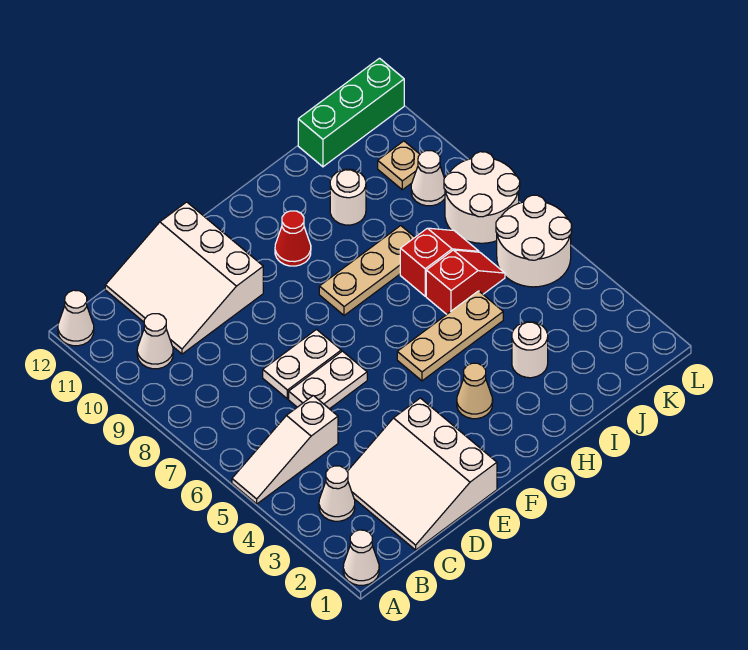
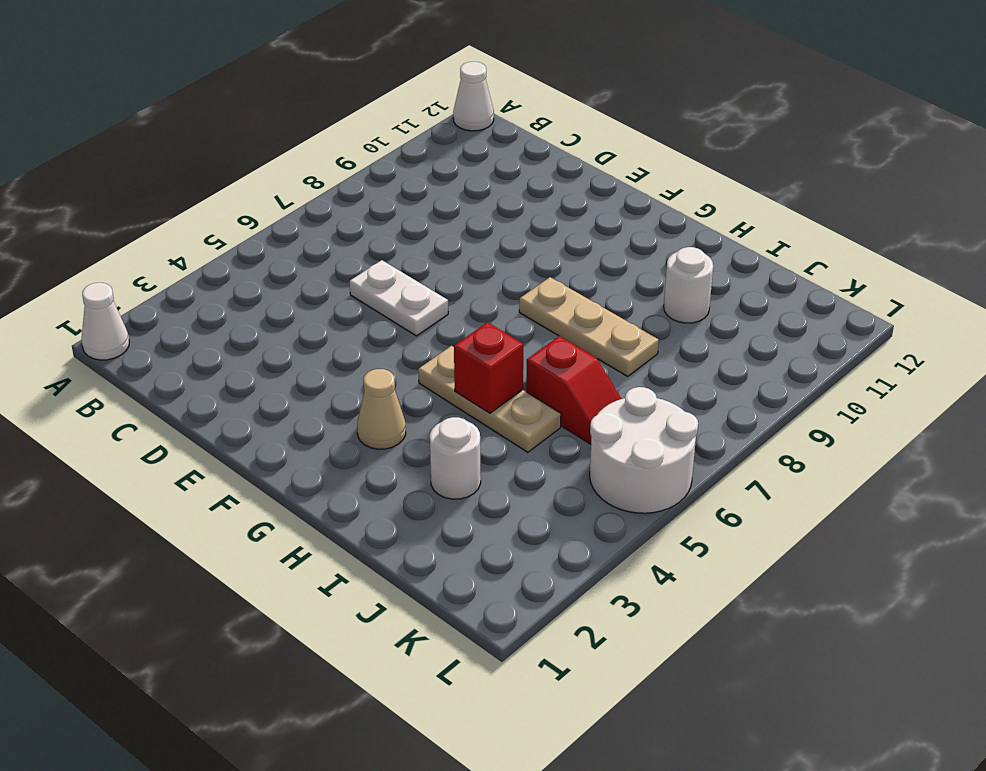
red 1x1 brick [454,322,524,413] -> none
none -> white 1x3 slope [232,396,338,504]
none -> white 1x1 cone [319,466,355,521]
none -> white 1x1 cone [137,314,173,369]

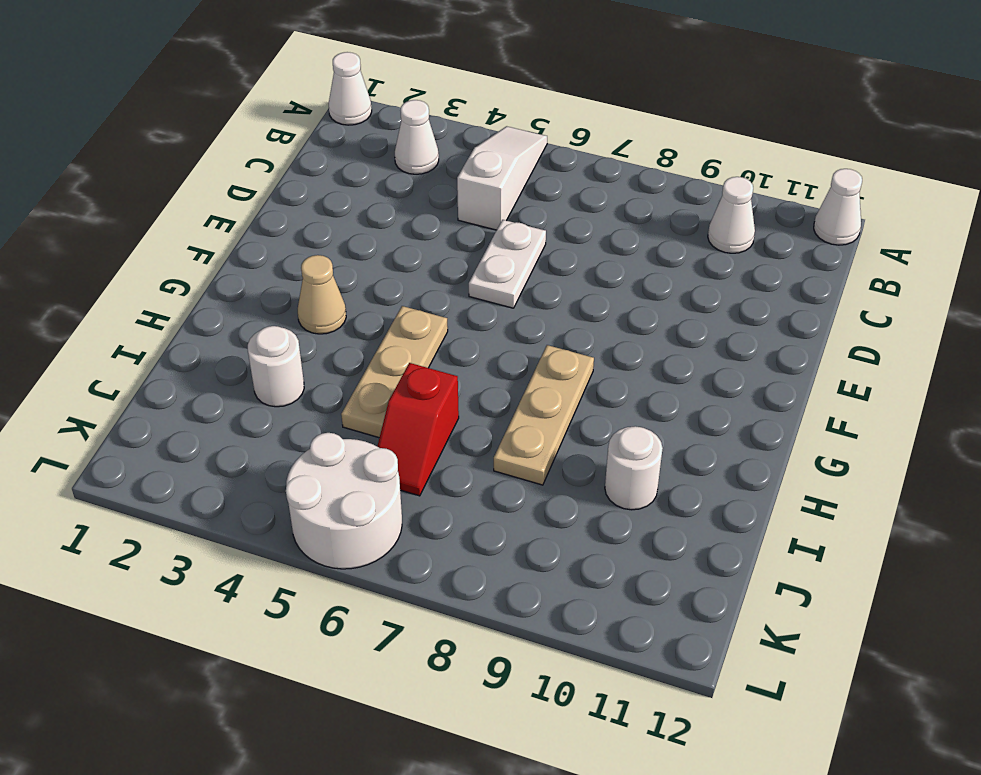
none -> white 3x3 slope [347,398,497,550]
none -> white 3x3 slope [105,202,263,354]
none -> white 1x2 plate [263,330,341,399]

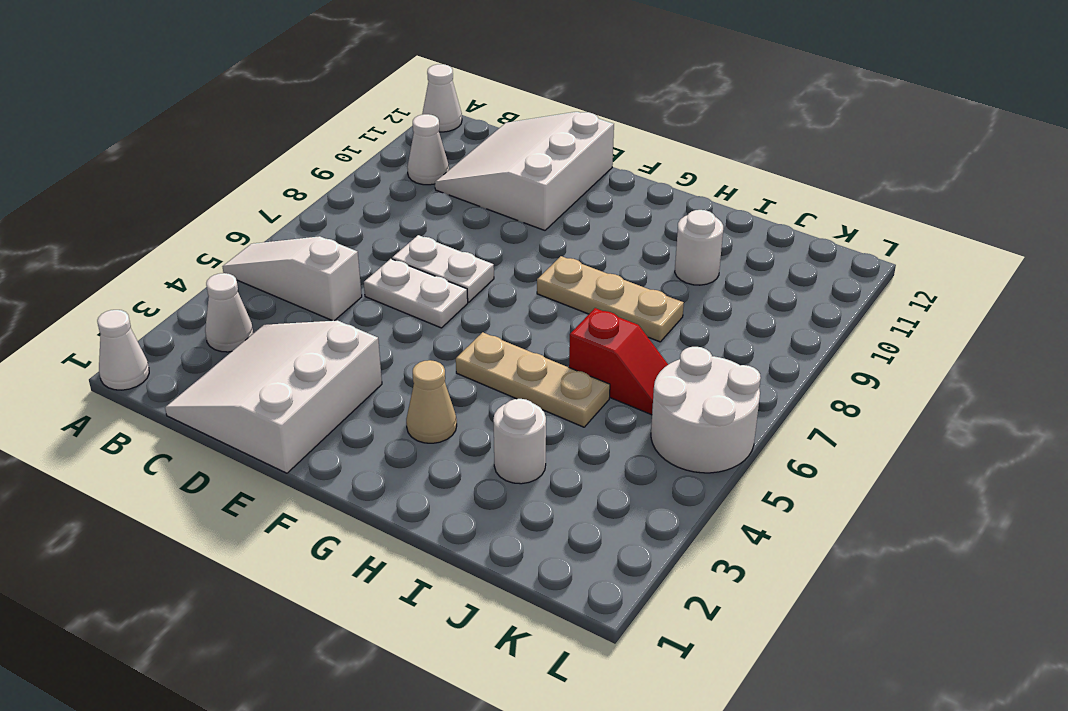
none -> red 1x1 cone [275,211,311,266]
none -> red 1x2 slope [400,228,479,296]
none -> green 1x3 brick [298,58,404,167]

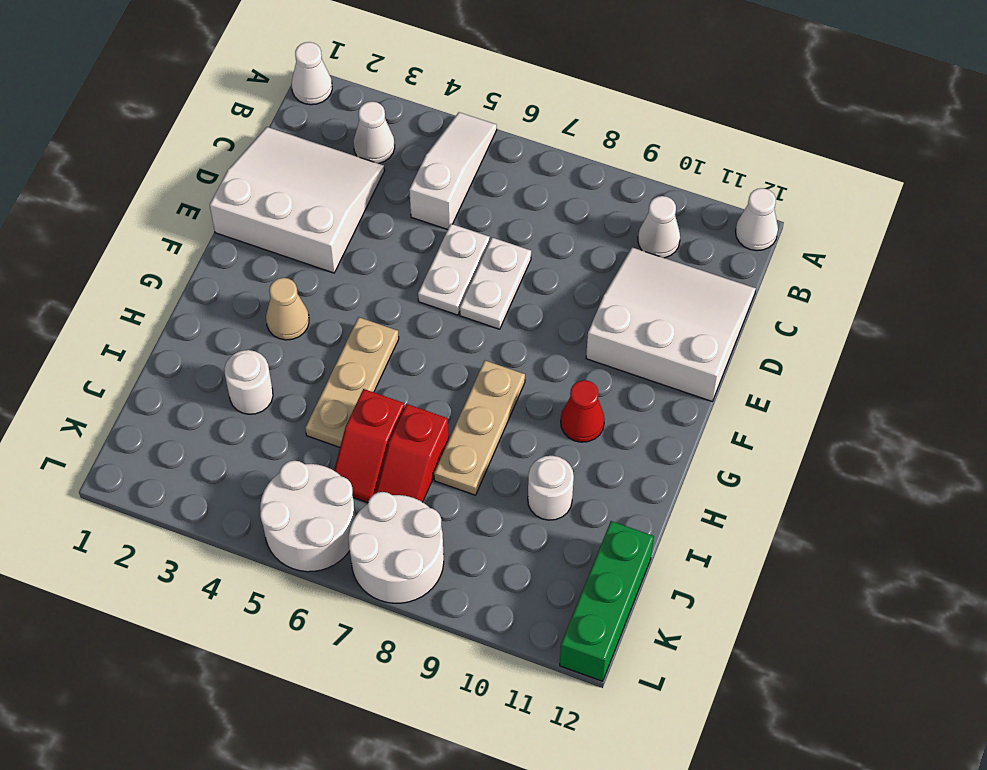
none -> white 1x1 cone [411,151,445,206]
none -> tan 1x1 plate [378,141,420,190]

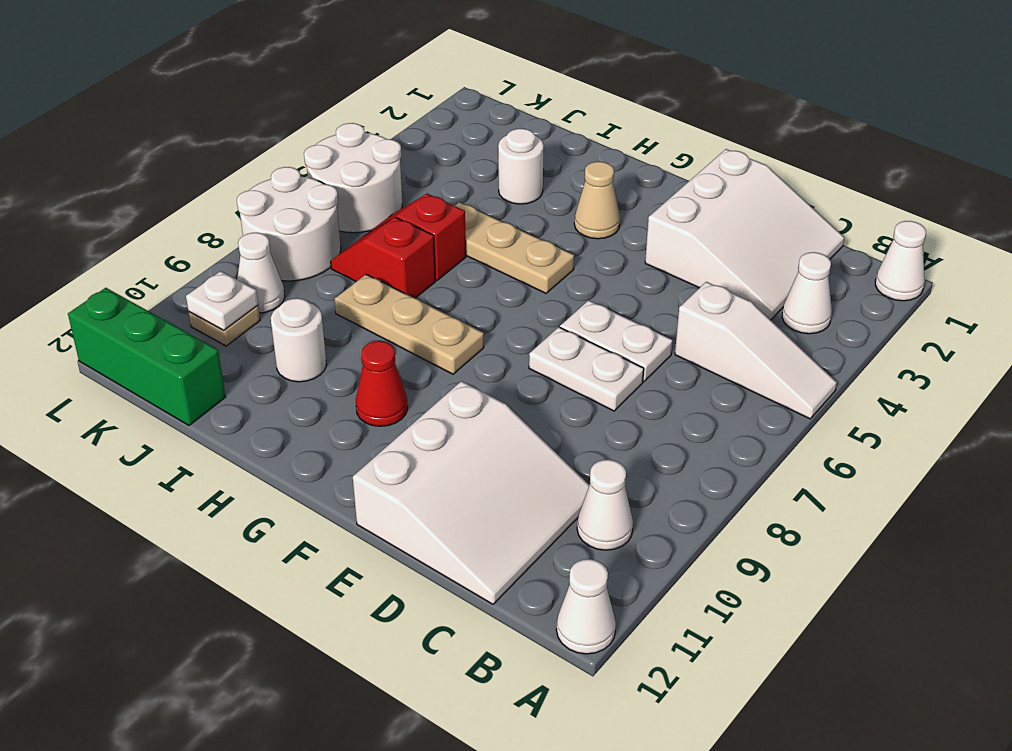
white 1x1 plate [186,271,258,330] -> none

